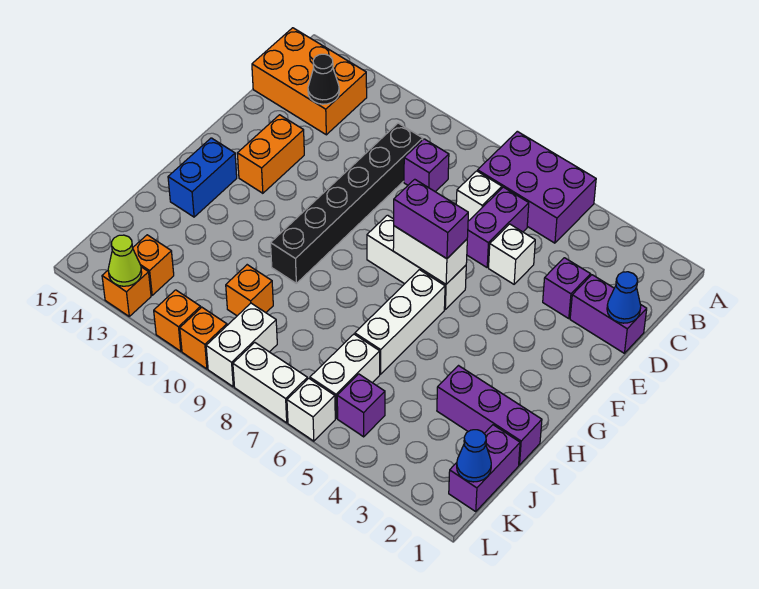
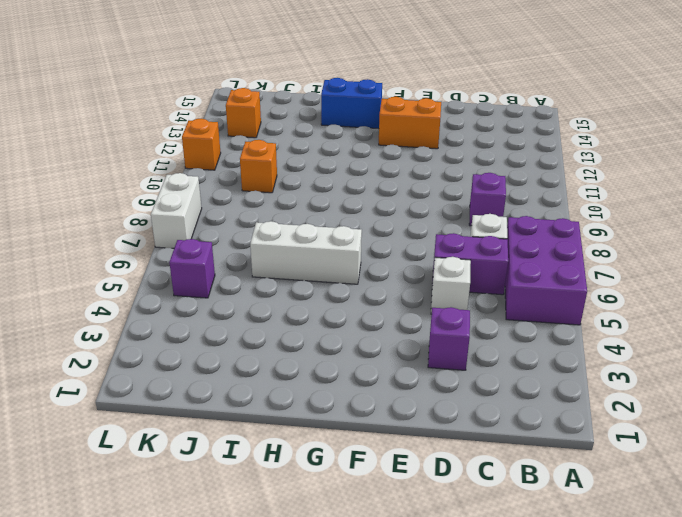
none -> orange 2x3 brick [252,28,367,135]
none -> black 1x6 brick [271,123,423,283]
none -> purple 1x2 brick [570,275,647,353]
none -> white 1x3 brick [367,215,466,309]

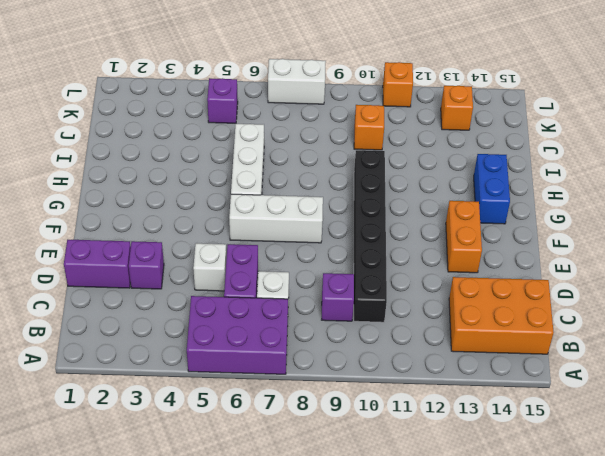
none -> purple 1x3 brick [437,366,542,465]
none -> purple 1x2 brick [449,425,520,511]
none -> white 1x2 brick [310,334,380,418]
none -> white 1x2 brick [206,303,277,387]

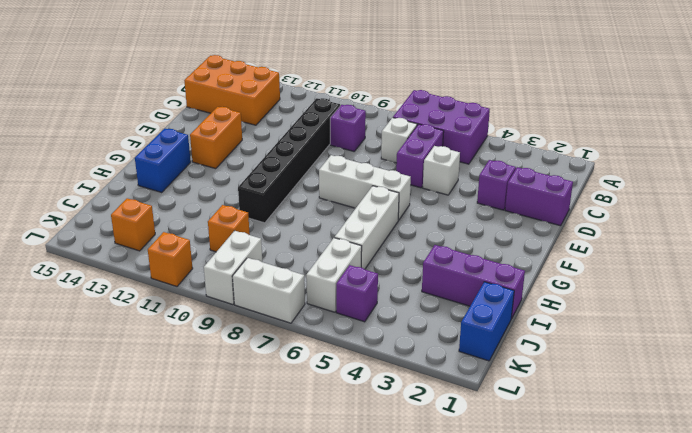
blue 1x2 brick [459,282,514,361] -> purple 1x2 brick [449,425,520,511]
none -> white 1x1 brick [287,378,335,441]
none -> orange 1x1 brick [180,307,227,369]
none -> orange 1x1 brick [102,267,151,316]
none -> black 1x1 cone [308,54,339,104]

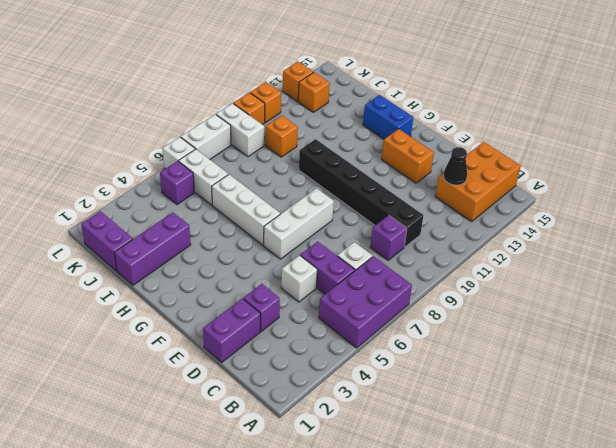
none -> blue 1x1 cone [607,272,641,323]
none -> white 1x2 brick [393,226,467,284]
none -> blue 1x1 cone [457,430,491,482]
none -> lime 1x1 cone [108,235,142,286]

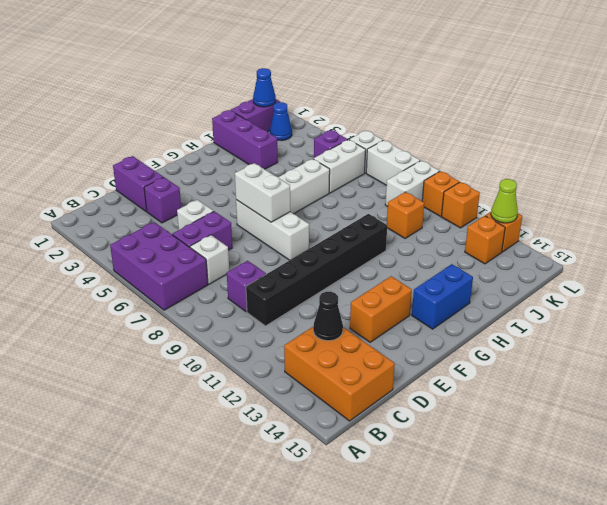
blue 1x1 cone [270,102,292,141] -> blue 1x1 cone moved to [607,272,641,323]
none -> purple 1x2 brick [394,179,468,259]

